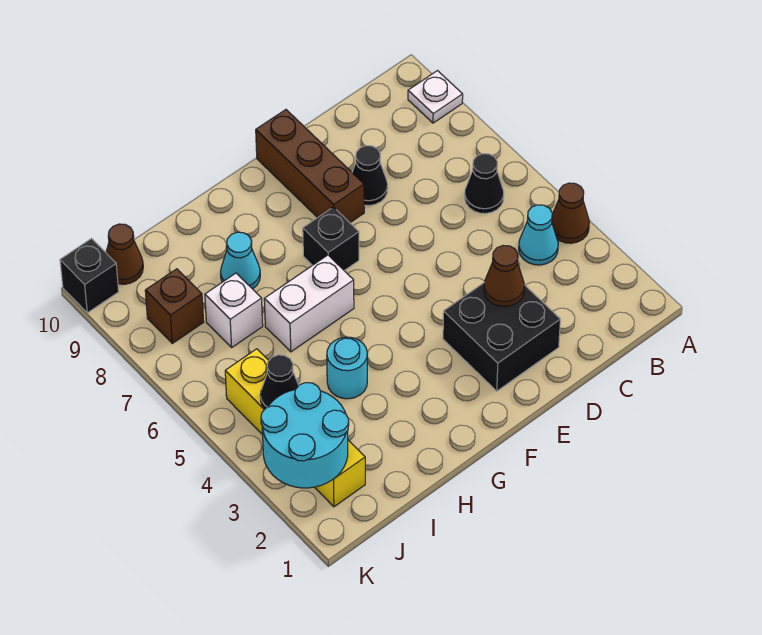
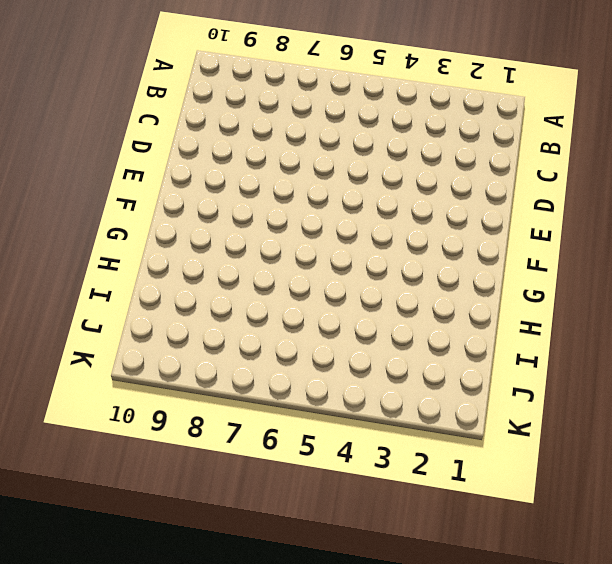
none -> brown 1x1 cone [552,183,589,243]
none -> white 1x1 plate [408,71,463,123]
none -> cyan 1x1 cone [519,205,558,265]

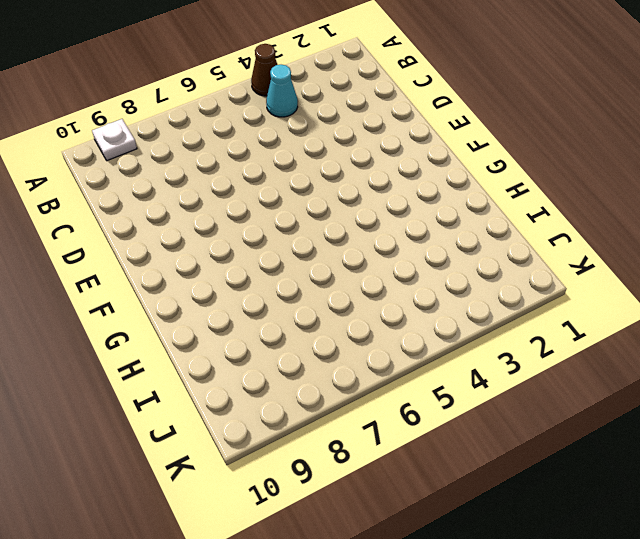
none -> black 1x1 cone [465,154,504,214]
none -> black 2x2 brick [443,283,560,391]
none -> black 1x1 cone [352,146,388,206]

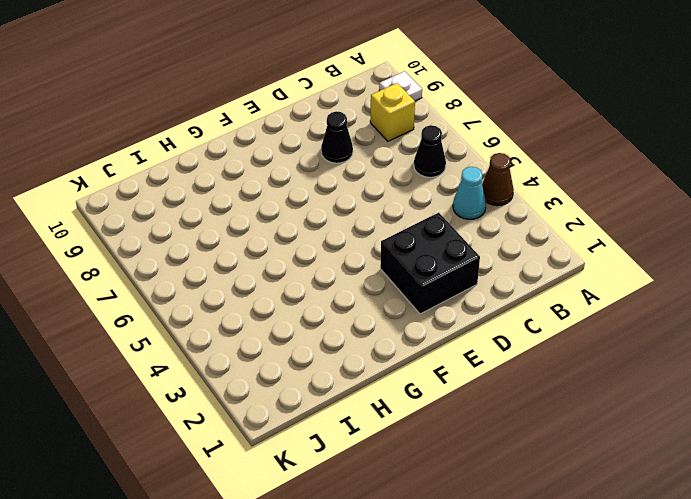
yellow 1x1 brick [370,83,415,141] -> none
none -> brown 1x3 brick [256,110,364,223]
none -> black 1x1 brick [303,207,359,271]
none -> white 1x2 brick [264,255,354,352]

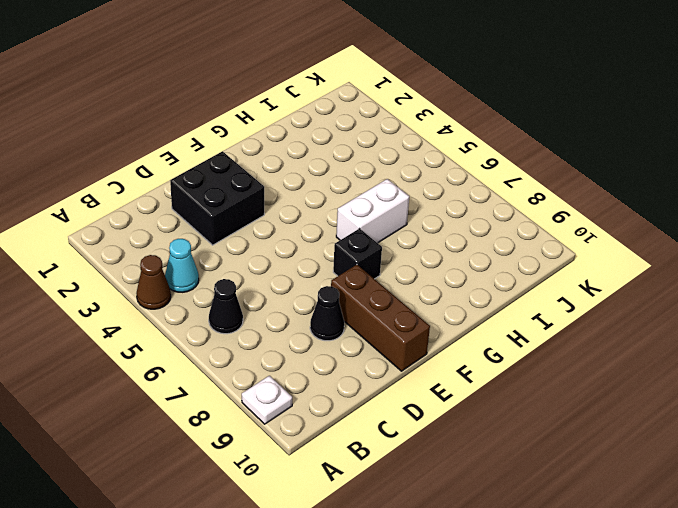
none -> cyan 1x1 round brick [327,337,367,399]
none -> cyan 1x1 cone [221,232,260,289]
none -> white 1x1 brick [205,273,263,347]

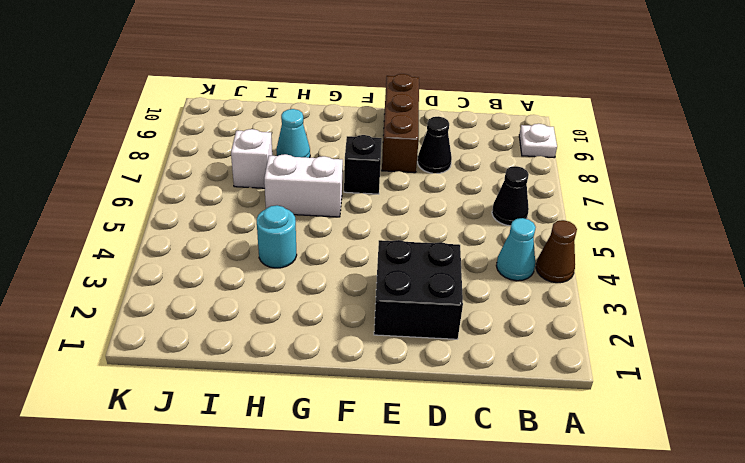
none -> yellow 1x4 brick [225,349,365,507]
none -> brown 1x1 brick [145,269,204,343]
none -> brown 1x1 cone [106,224,143,284]

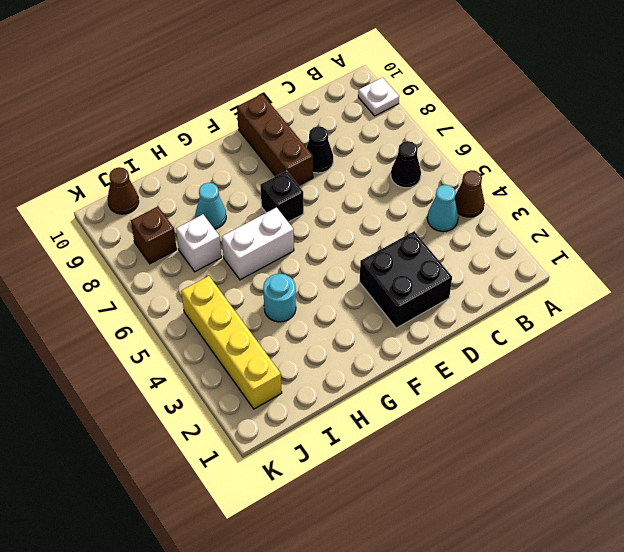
none -> black 1x1 brick [60,239,119,313]
none -> brown 1x1 cone [484,246,524,307]
none -> cyan 2x2 round brick [261,383,349,488]

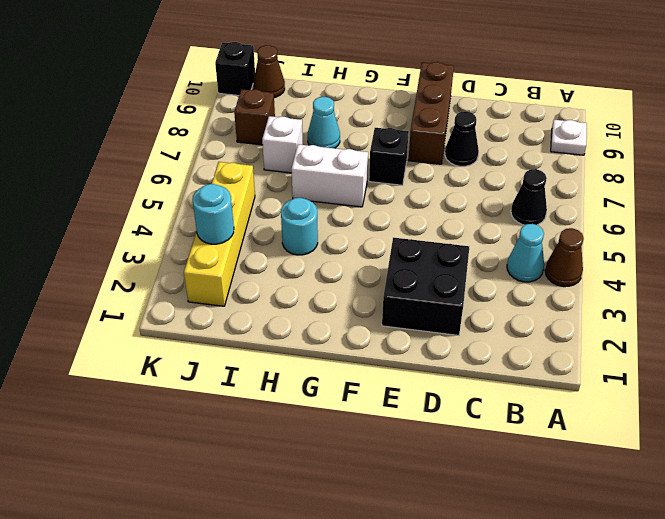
cyan 1x1 round brick [193,184,234,244] -> cyan 2x2 round brick [261,383,349,488]
none -> brown 1x1 cone [484,246,524,307]
none -> black 1x1 cone [260,355,299,409]

